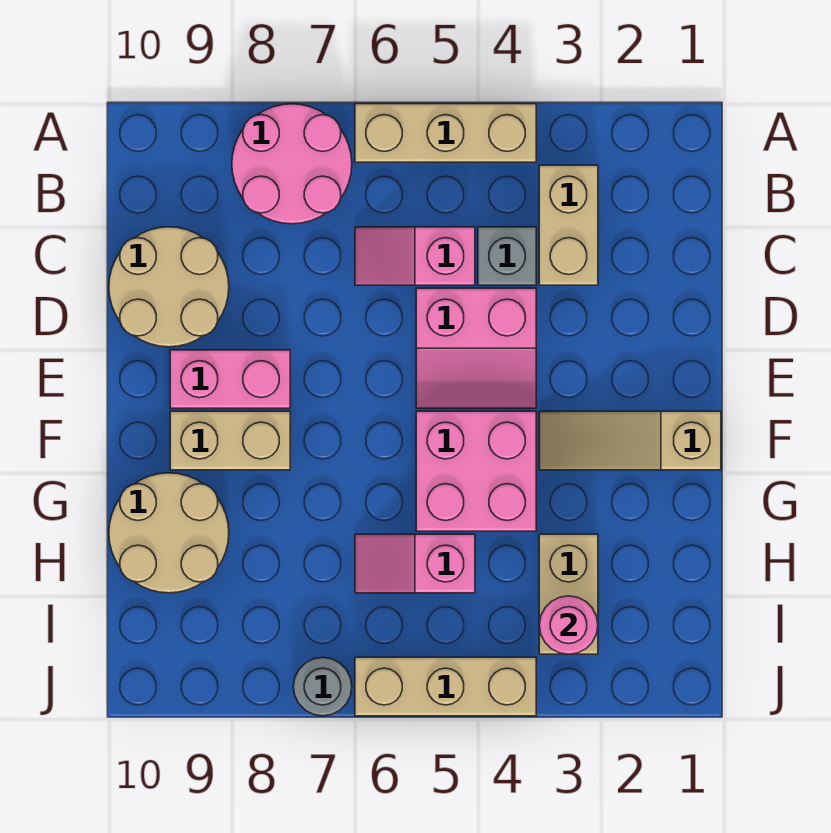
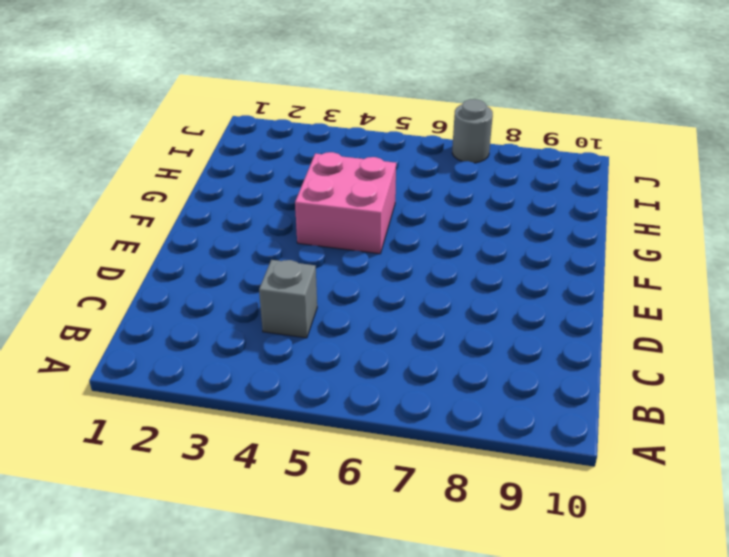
none -> tan 1x3 brick [355,104,536,162]
none -> pink 2x2 round brick [232,104,352,224]
none -> tan 1x2 brick [539,165,598,285]

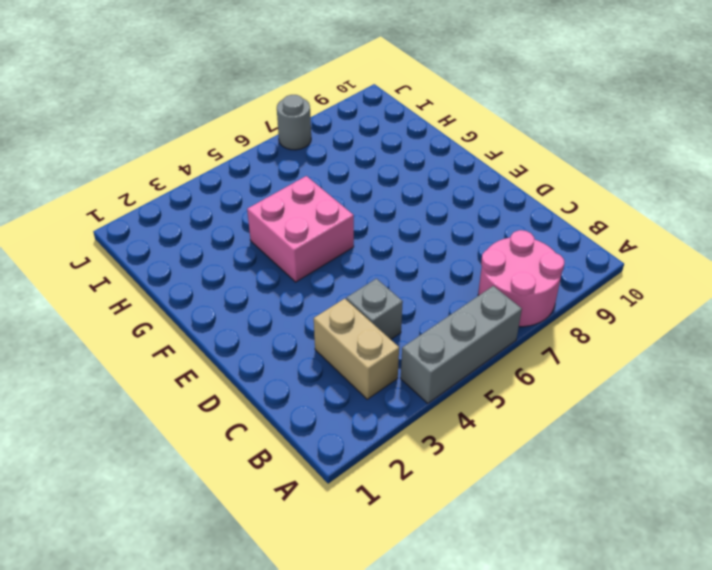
grey 1x3 brick [401,286,522,403] -> tan 1x3 brick [355,104,536,162]
none -> pink 1x2 slope [355,227,475,285]
none -> tan 2x2 round brick [109,227,229,347]
none -> pink 2x2 slope [416,288,536,408]

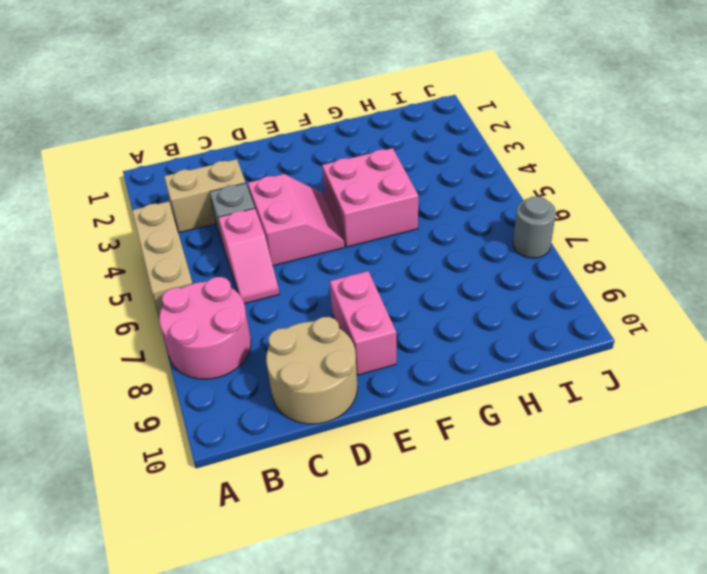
none -> tan 1x3 slope [539,411,721,470]
none -> tan 1x2 brick [170,411,290,470]
none -> tan 2x2 round brick [109,473,229,593]

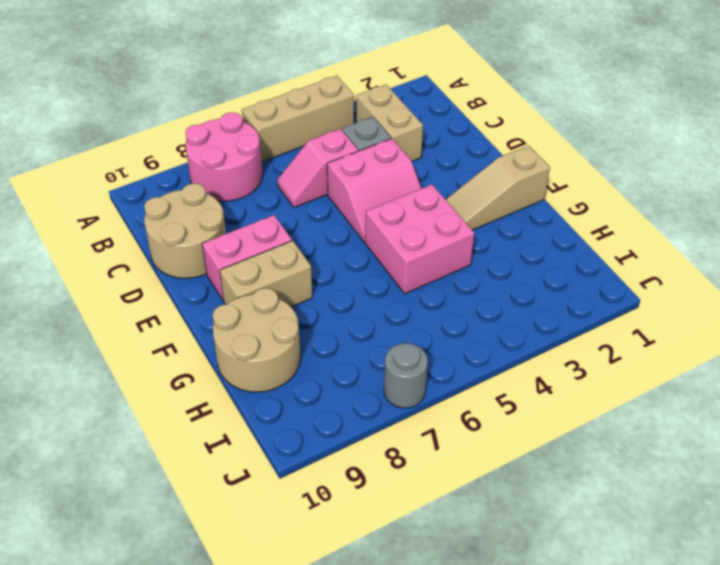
none -> tan 1x2 brick [539,534,598,654]
none -> pink 1x2 slope [355,534,475,593]
none -> tan 1x3 brick [355,657,536,716]

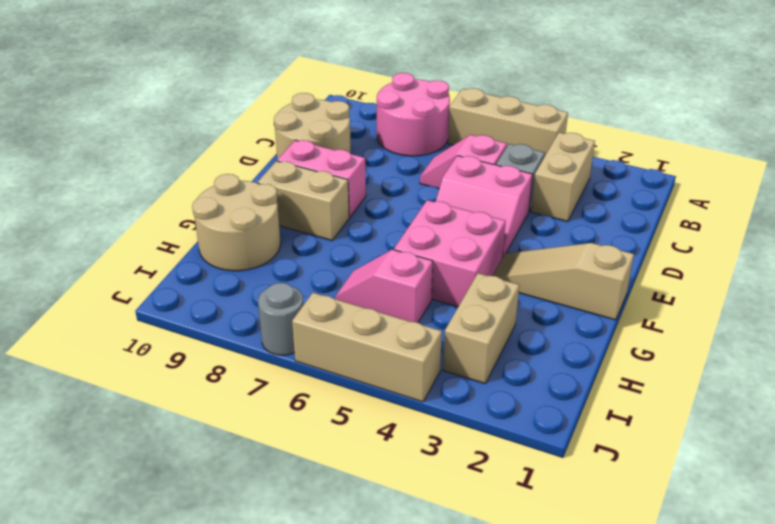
none -> pink 1x1 round brick [539,596,598,654]

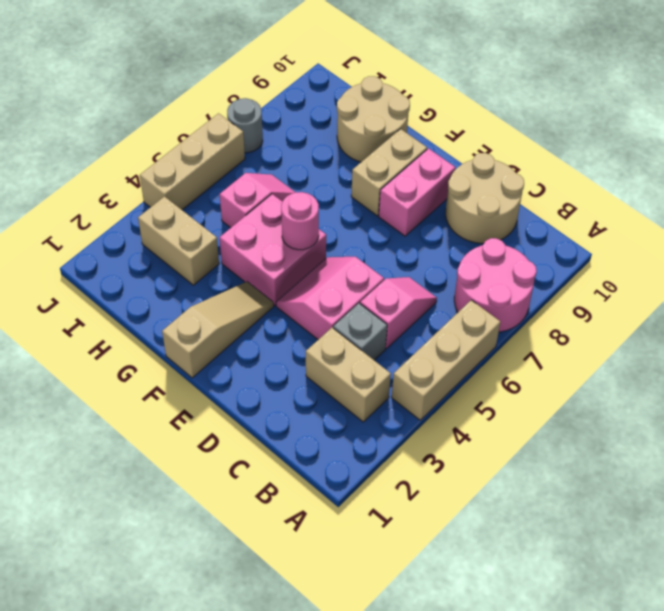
pink 1x1 round brick [281,192,319,250] -> pink 1x1 round brick moved to [539,596,598,654]

